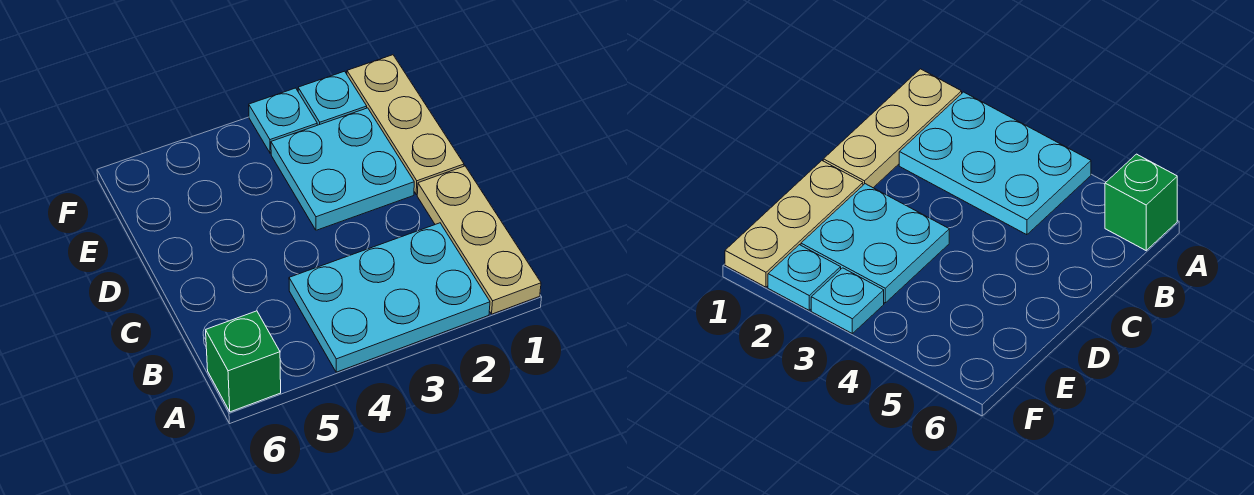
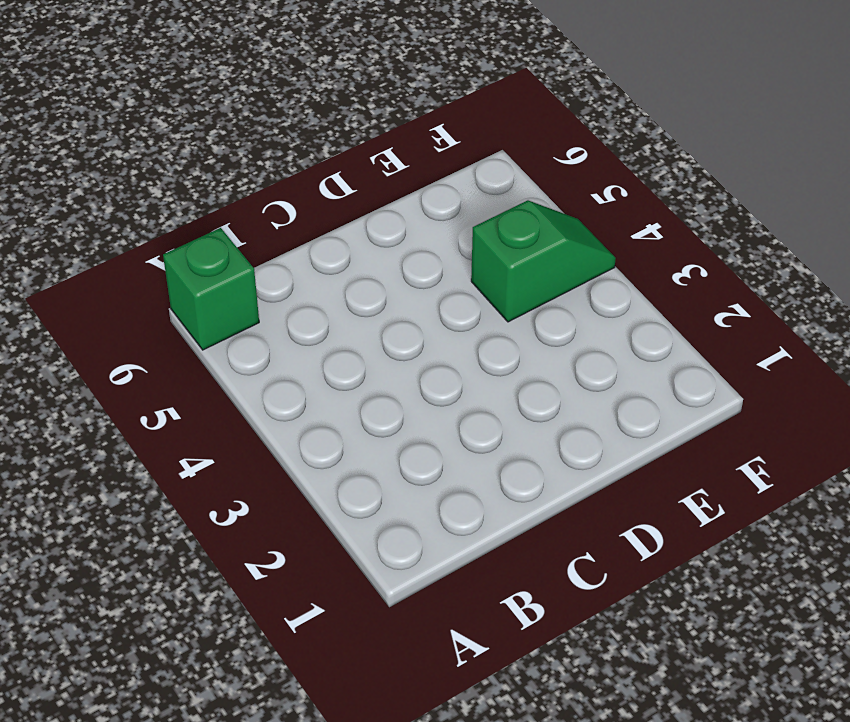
green 1x2 slope [471,200,616,322] -> none
none -> tan 1x3 plate [417,166,541,314]
none -> cyan 2x3 plate [289,223,490,372]

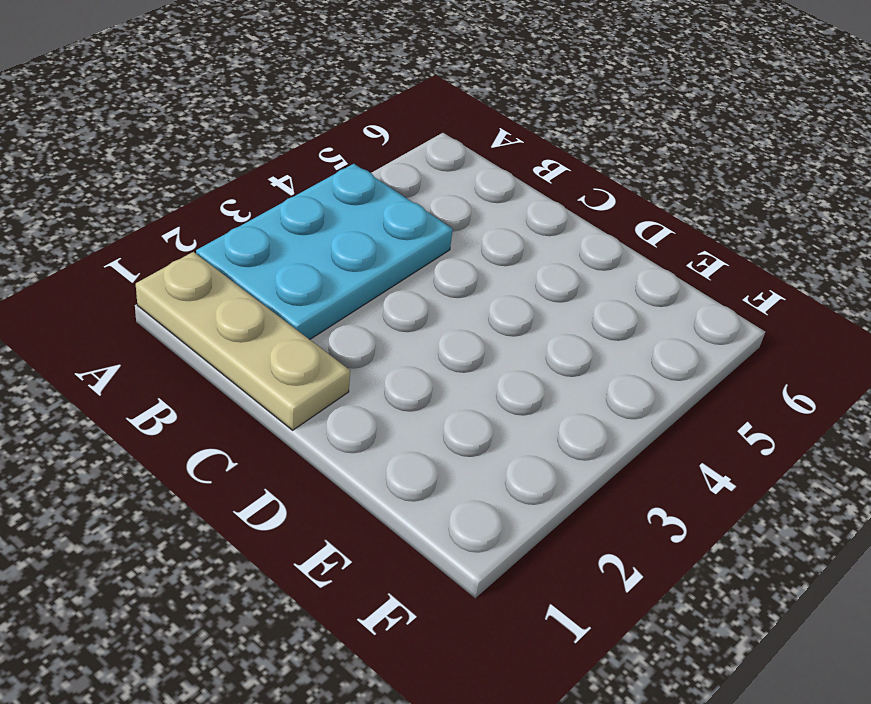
none -> green 1x1 brick [206,311,281,412]
none -> tan 1x3 plate [347,55,464,194]

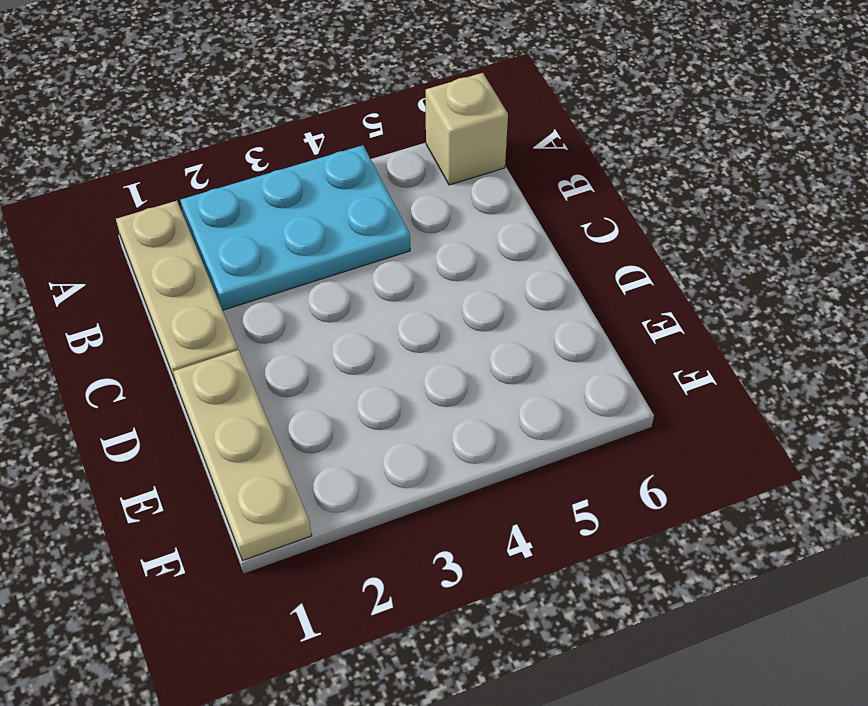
tan 1x1 brick [426,73,508,185] -> green 1x1 brick [206,311,281,412]
none -> cyan 2x2 plate [271,108,414,230]
none -> cyan 1x1 plate [298,71,367,125]

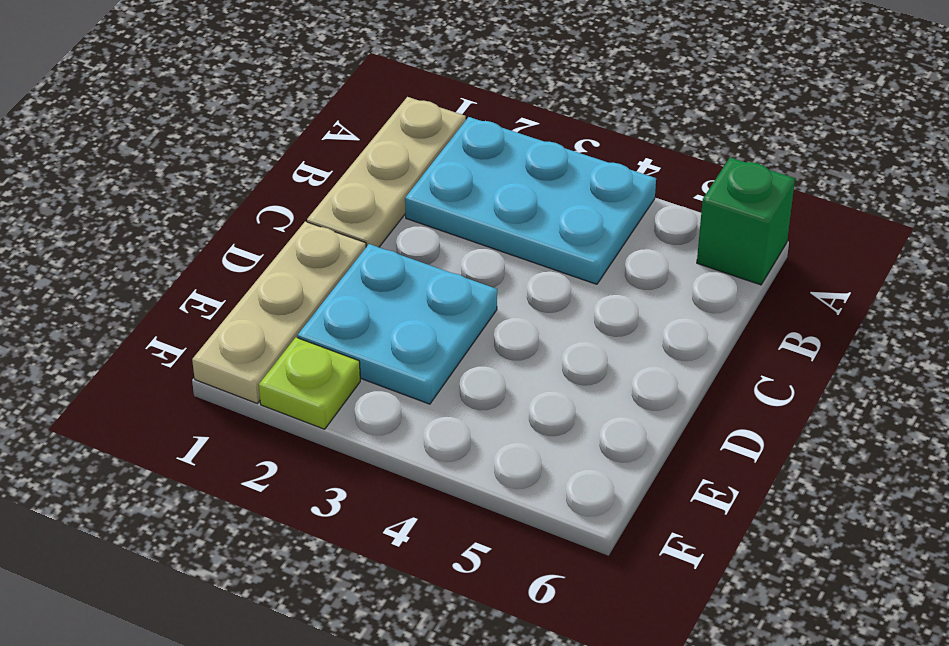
lime 1x1 plate [259,338,360,429] -> cyan 1x1 plate [298,71,367,125]
none -> cyan 1x1 plate [249,88,317,153]

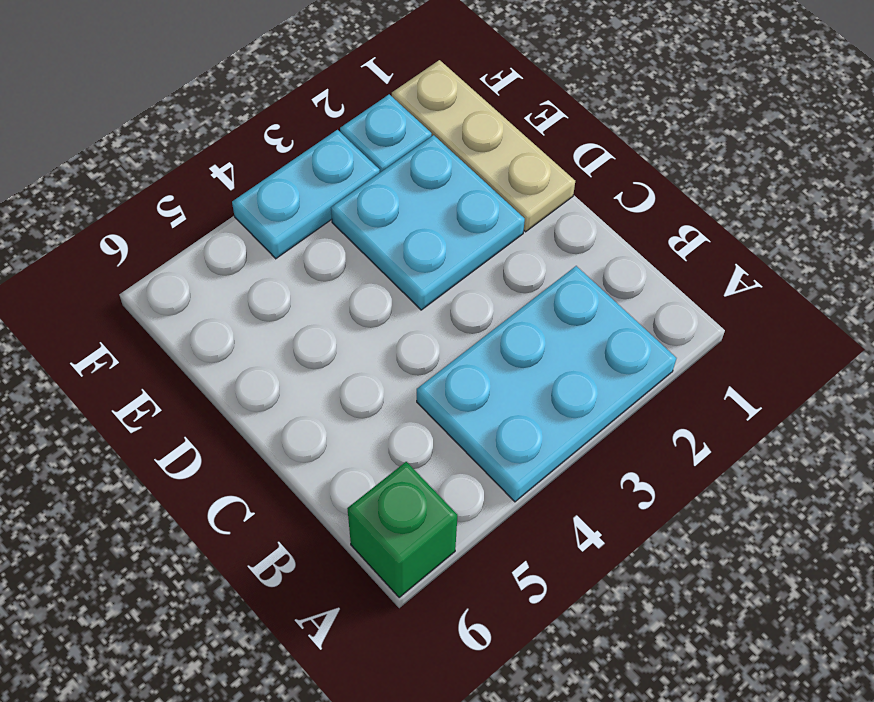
cyan 1x2 plate [232,130,380,259] -> cyan 1x1 plate [249,88,317,153]
none -> tan 1x3 plate [417,166,541,314]

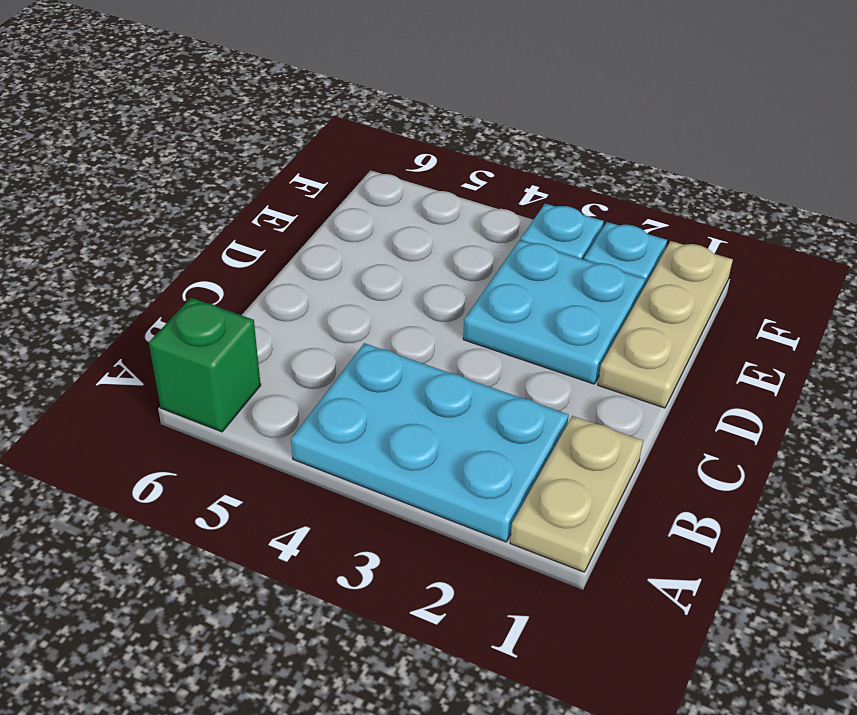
tan 1x2 plate [510,416,643,572] -> tan 1x3 plate [417,166,541,314]

